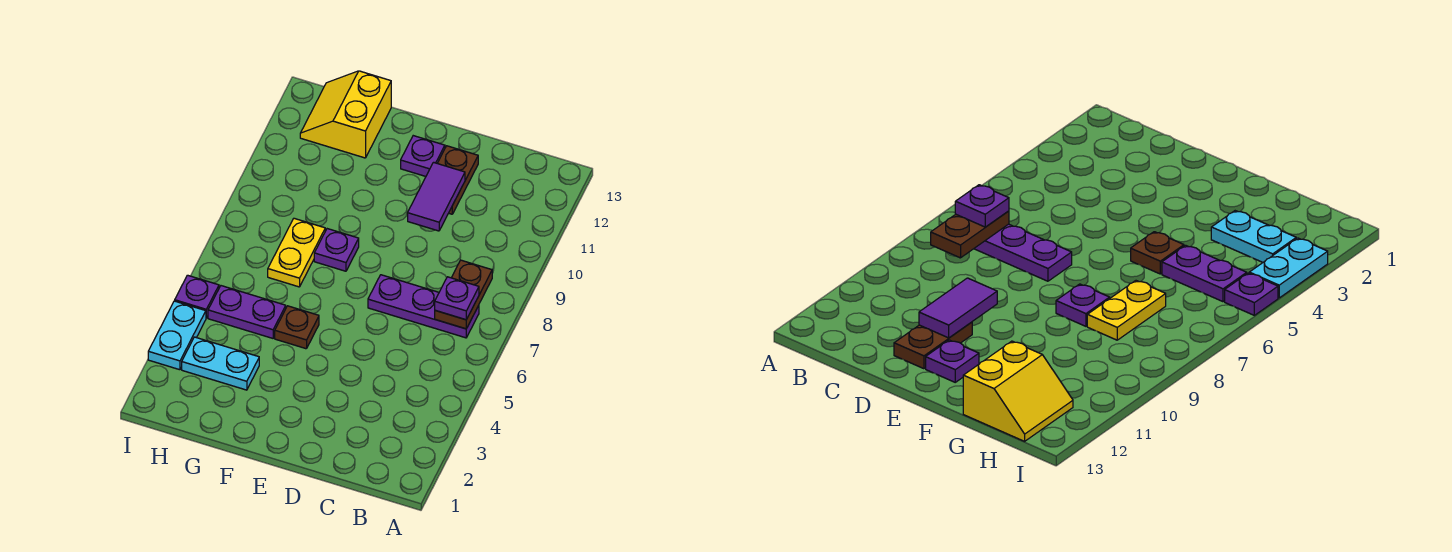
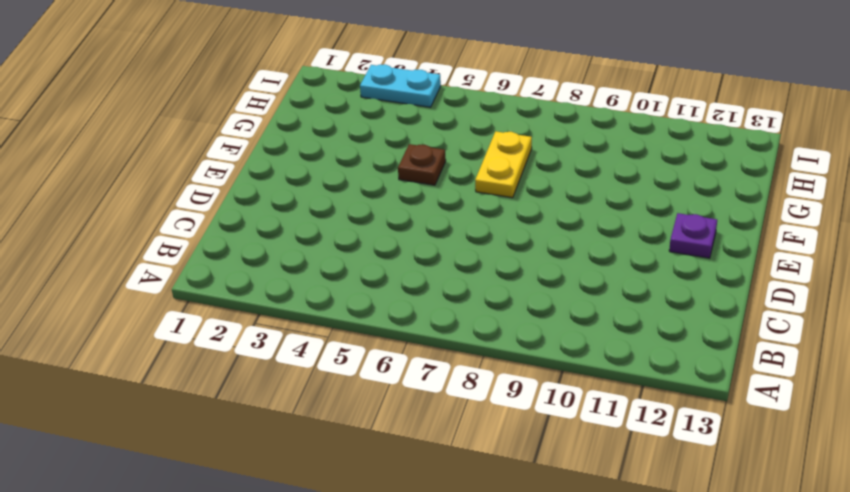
yellow 1x2 plate [475,131,532,198] -> yellow 1x2 plate turned to [268,218,325,287]
none -> purple 1x3 plate [368,275,479,338]
none -> brown 1x2 plate [437,146,478,214]
none -> purple 1x1 plate [314,229,359,271]

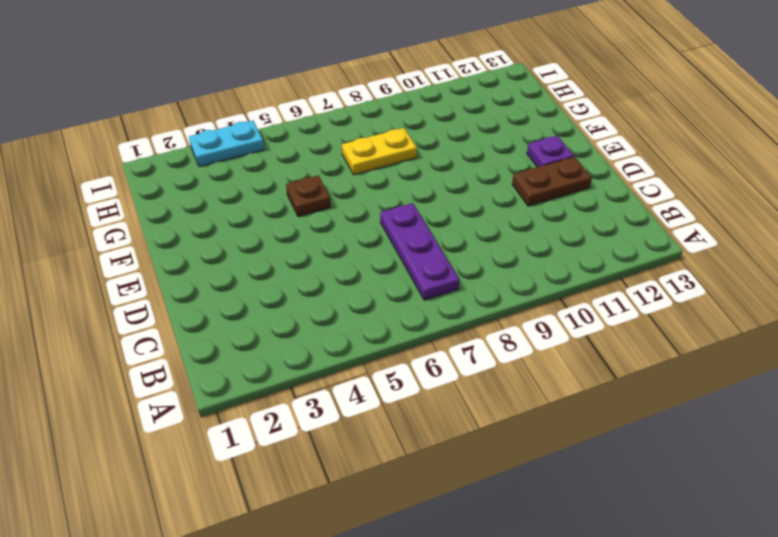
none -> purple 1x1 plate [314,229,359,271]
none -> cyan 1x2 plate [182,337,259,390]
none -> purple 1x2 plate [208,286,286,338]

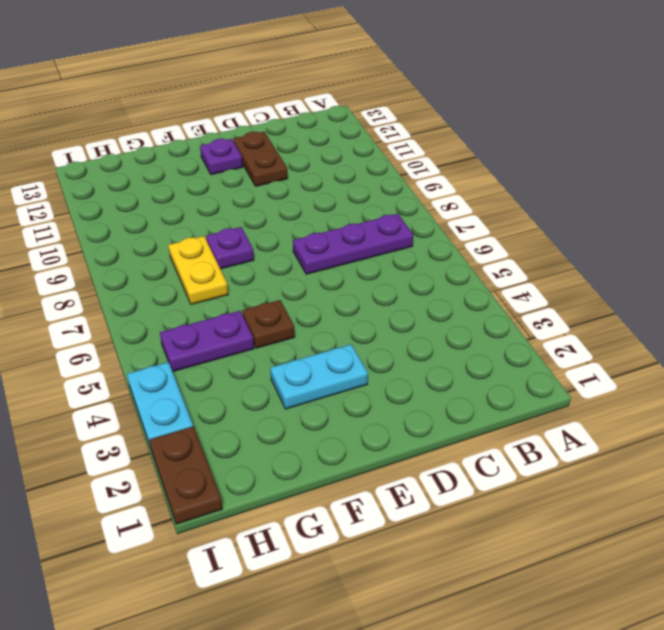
cyan 1x2 plate [270,344,368,409] -> cyan 1x2 plate moved to [182,337,259,390]
brown 1x2 plate [149,426,223,524] -> brown 1x2 plate moved to [435,260,492,329]
none -> yellow 2x2 slope [300,71,391,158]
none -> purple 1x1 plate [175,275,219,318]
none -> purple 1x2 tile [408,162,465,231]

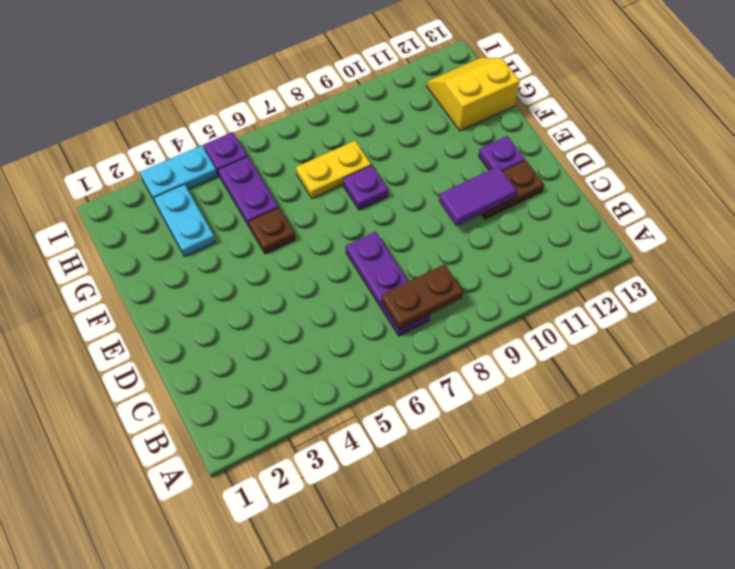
none -> purple 1x1 plate [435,277,479,320]

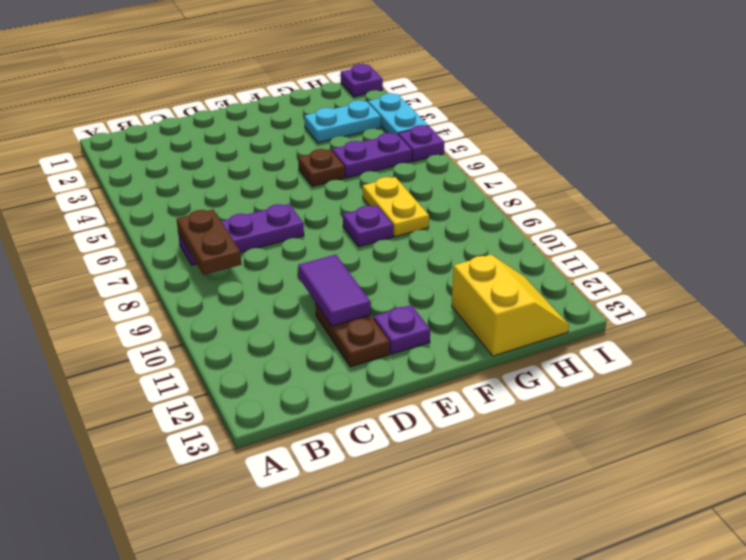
purple 1x1 plate [341,64,383,96] -> purple 1x1 plate moved to [435,277,479,320]

